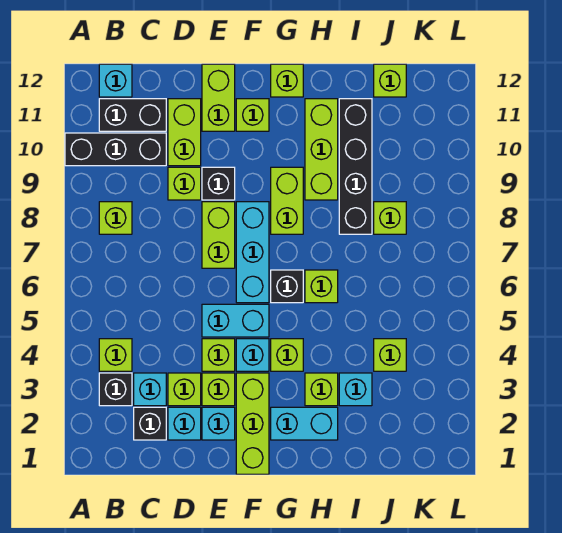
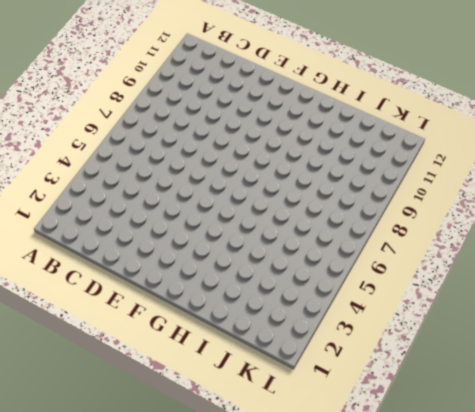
none -> black 1x3 brick [65,133,166,166]
none -> black 1x1 brick [99,373,132,406]
none -> lime 1x1 brick [99,339,132,371]
none -> lime 1x1 brick [99,202,132,234]

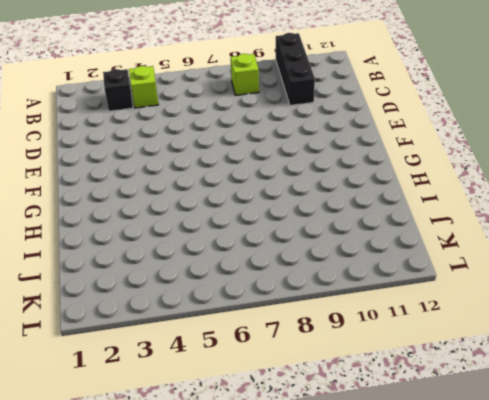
none -> black 1x2 brick [99,99,166,131]
none -> cyan 1x1 brick [99,64,132,97]
none -> black 1x1 brick [134,407,166,440]
none -> cyan 1x1 brick [134,373,166,406]

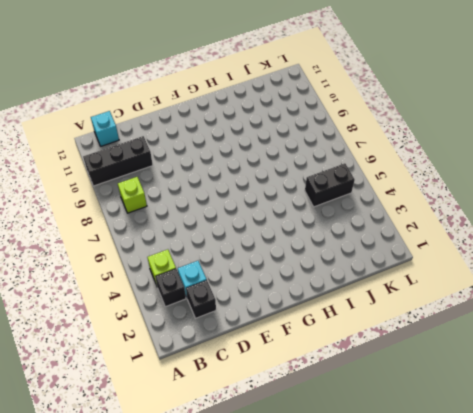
black 1x2 brick [305,163,355,207] -> black 1x2 brick moved to [99,99,166,131]
none -> cyan 1x1 brick [168,407,201,440]
none -> lime 1x1 brick [168,373,201,406]
none -> lime 1x1 brick [168,167,201,200]
none -> lime 1x2 brick [168,99,201,166]

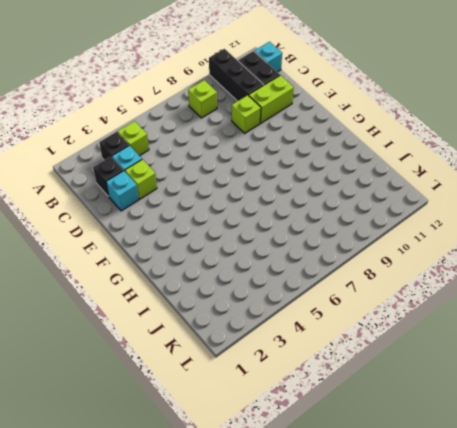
none -> cyan 1x1 brick [202,407,235,440]
none -> lime 1x1 brick [202,373,235,406]
none -> lime 1x1 brick [202,339,235,371]
none -> cyan 1x2 brick [202,304,269,337]

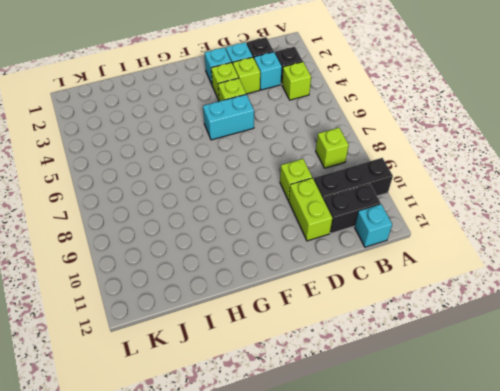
none -> lime 1x2 brick [202,202,235,268]
none -> black 1x1 brick [202,167,235,200]
none -> lime 1x2 brick [202,64,235,131]
none -> lime 1x3 brick [236,373,269,474]

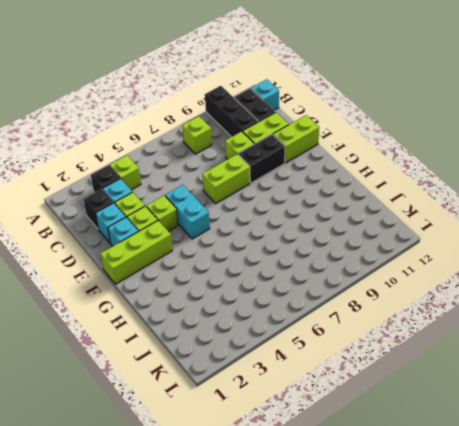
black 1x2 brick [238,134,285,183] -> black 1x1 brick [202,167,235,200]
none -> cyan 1x1 brick [236,339,269,371]
none -> cyan 1x3 brick [236,202,269,303]
none -> lime 1x1 brick [236,99,269,131]
none -> cyan 1x2 brick [271,407,338,440]

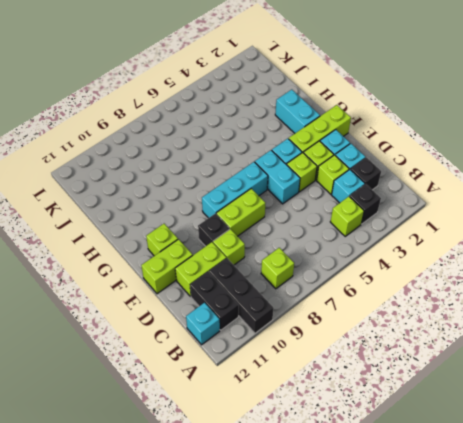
none -> lime 1x1 brick [271,339,303,371]
none -> black 1x1 brick [271,270,303,303]
none -> lime 1x2 brick [271,167,303,234]
none -> lime 1x1 brick [271,64,303,97]

